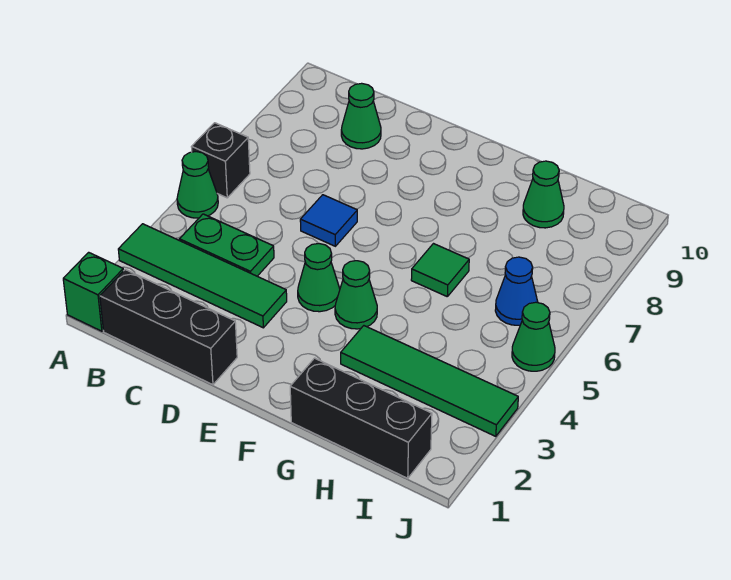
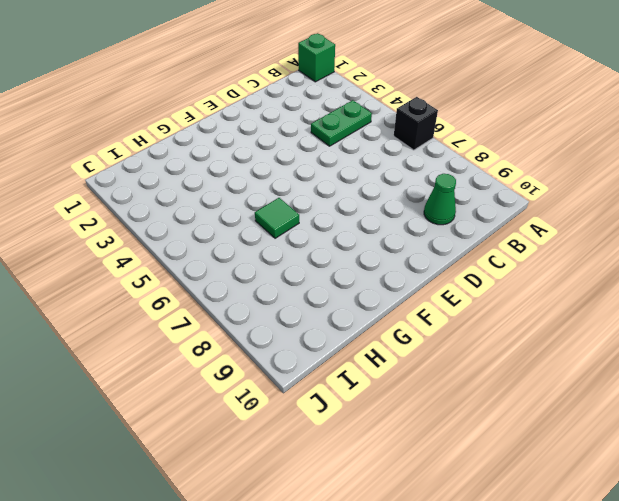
none -> green 1x4 tile [118,224,287,328]
none -> green 1x1 cone [177,152,218,218]
none -> black 1x3 brick [100,270,237,385]

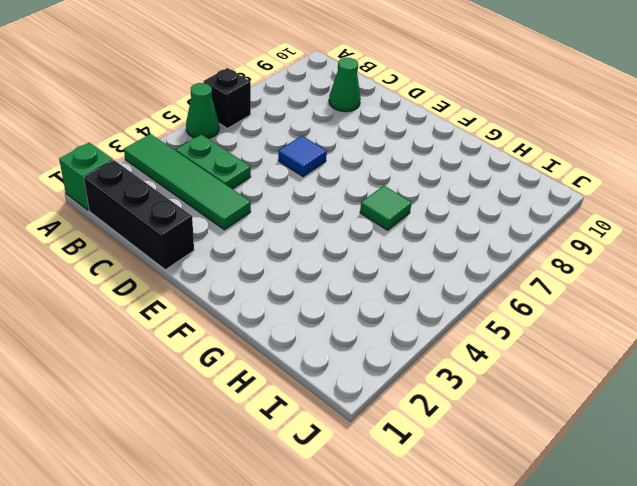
none -> green 1x1 cone [298,243,340,312]
none -> green 1x1 cone [335,261,377,329]
none -> black 1x3 brick [290,358,432,478]

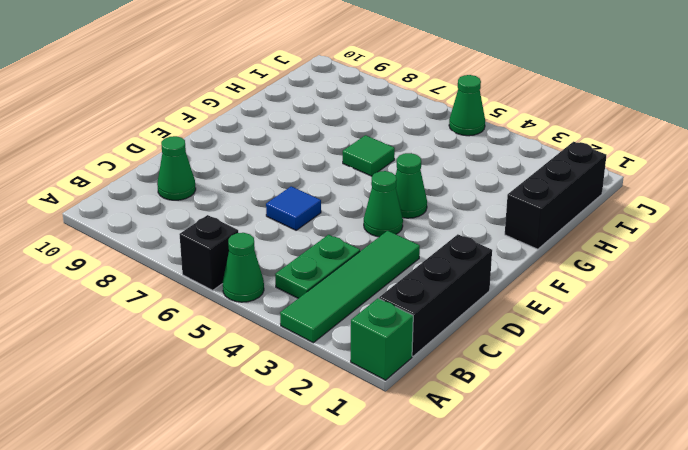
none -> green 1x4 tile [341,326,518,436]
none -> green 1x1 cone [523,161,564,228]
none -> blue 1x1 cone [495,257,538,325]

